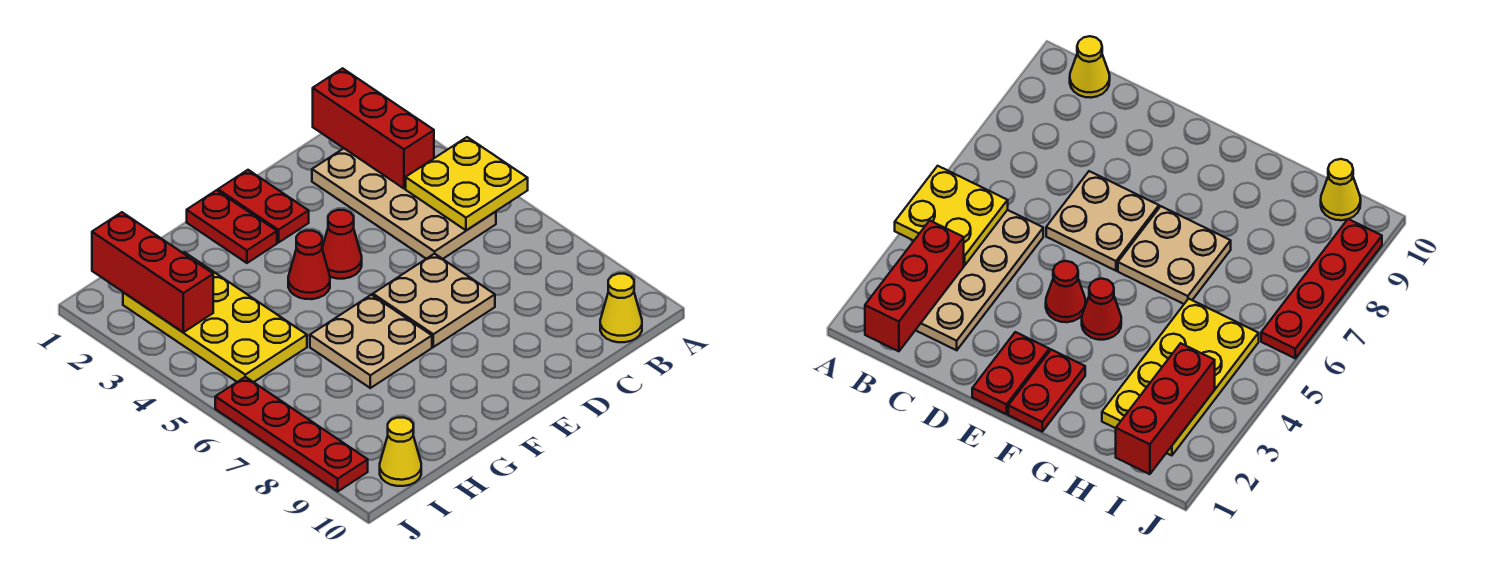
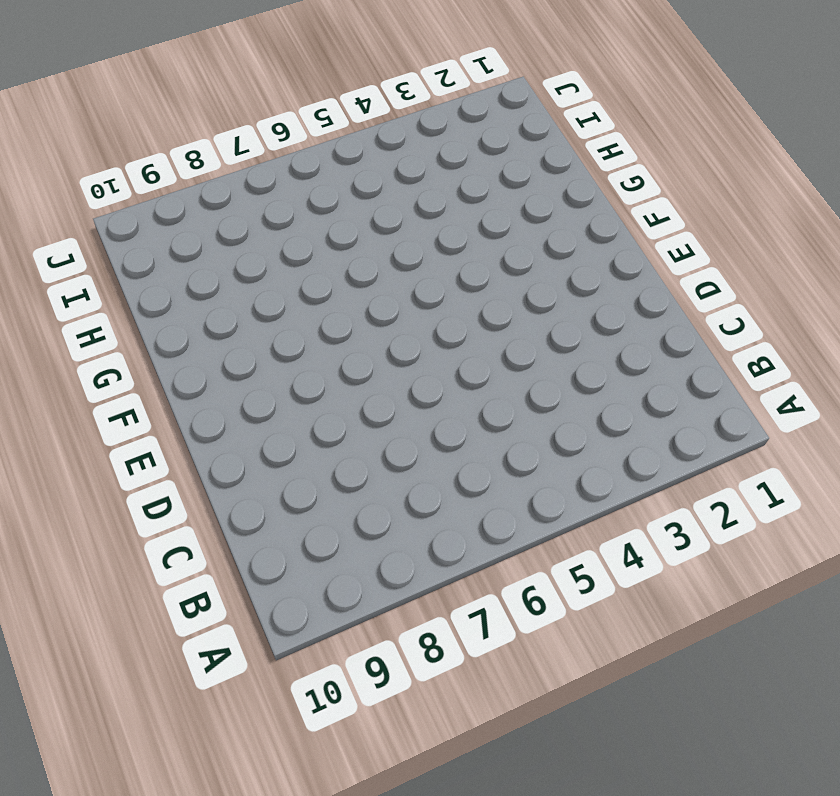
none -> tan 2x4 plate [312,148,496,259]
none -> yellow 1x1 cone [600,274,642,342]
none -> tan 2x2 plate [373,254,495,347]

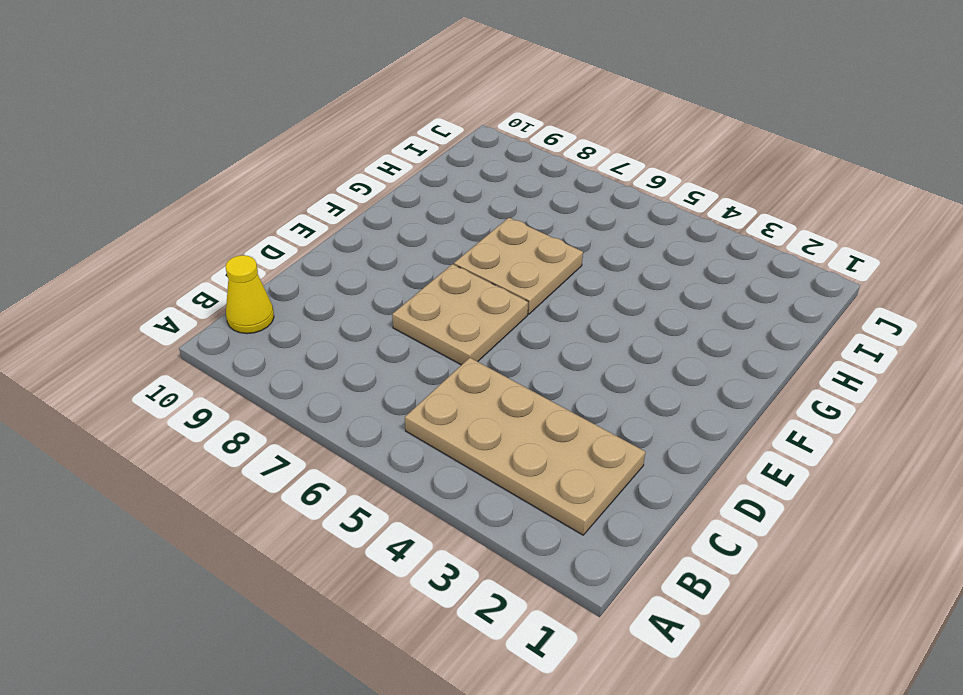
none -> red 1x2 plate [218,170,309,243]
none -> red 1x1 cone [322,210,362,279]
none -> red 1x2 plate [187,190,277,263]

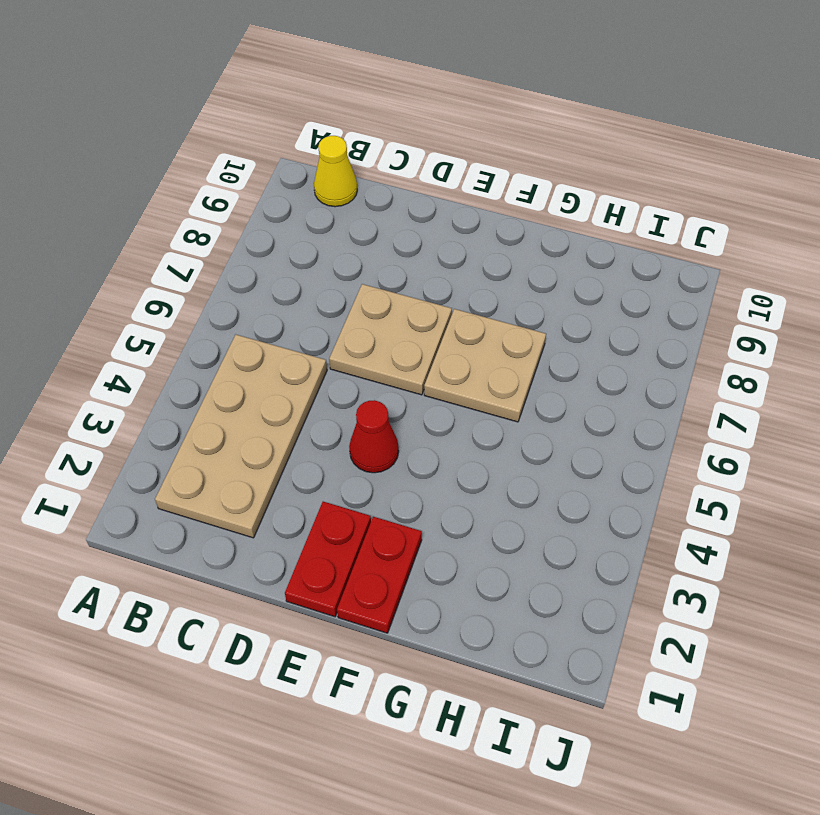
none -> red 1x1 cone [288,231,330,299]
none -> yellow 2x4 plate [123,252,307,382]
none -> yellow 1x1 cone [380,418,421,486]

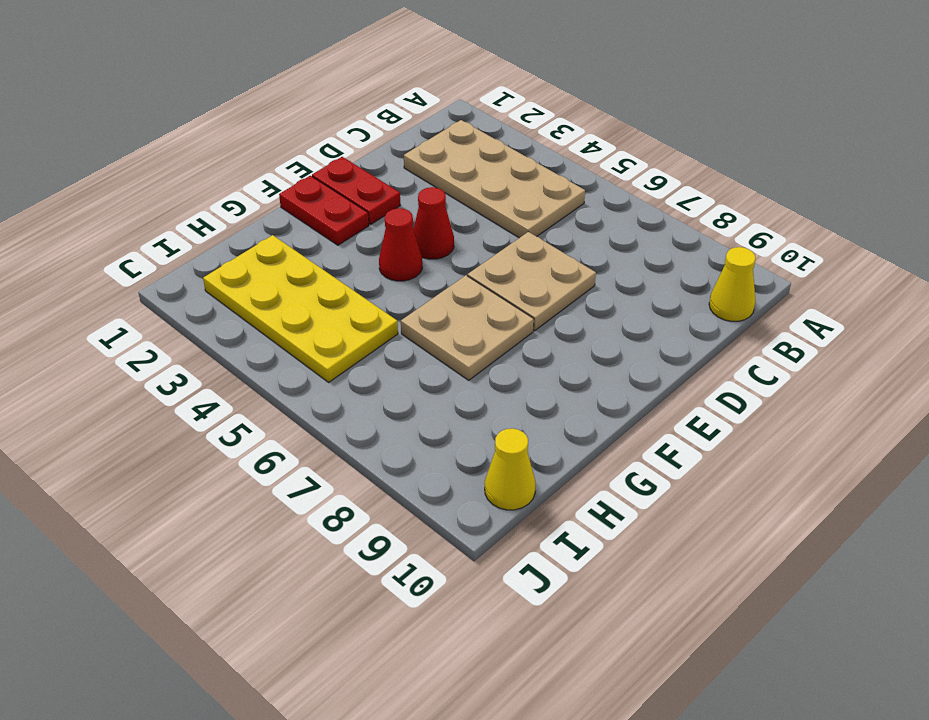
none -> red 1x4 plate [215,377,368,491]
none -> yellow 2x2 plate [406,137,528,230]
none -> red 1x3 brick [313,68,434,189]

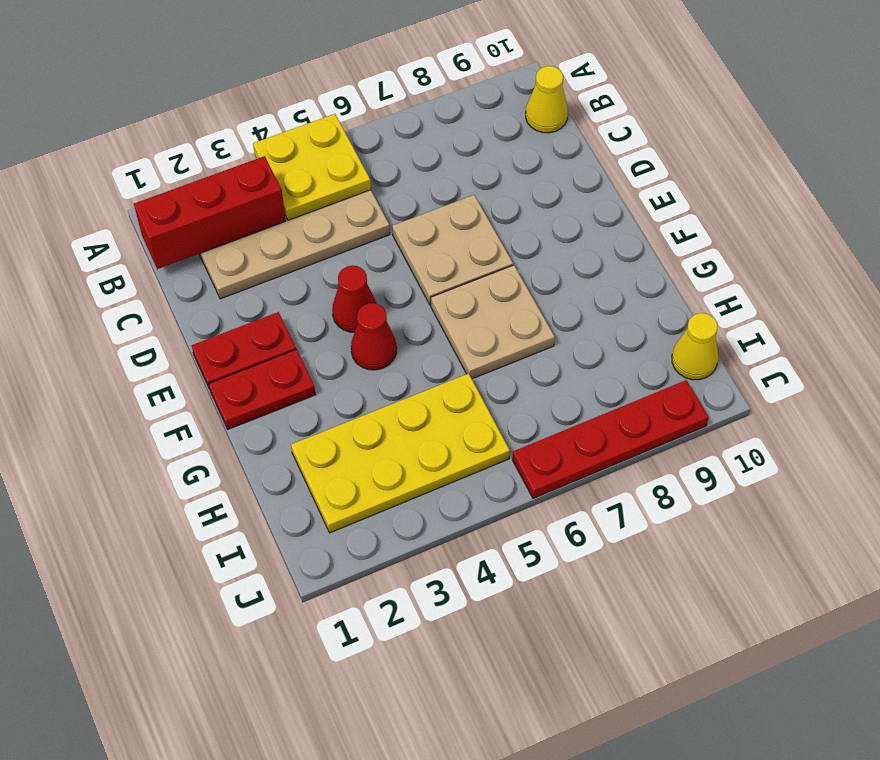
none -> red 1x3 brick [92,212,213,332]

